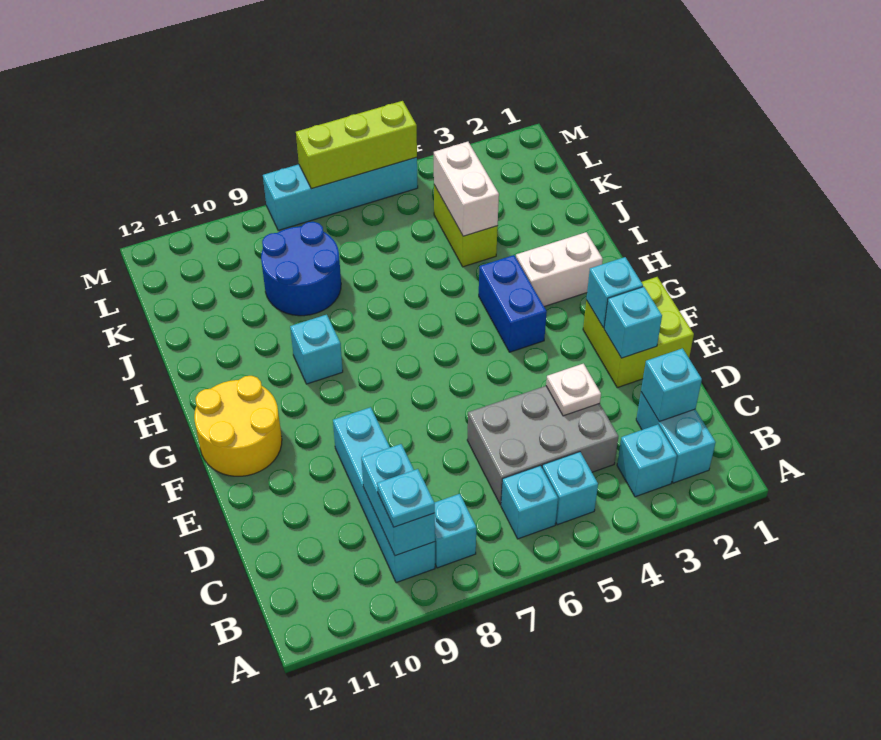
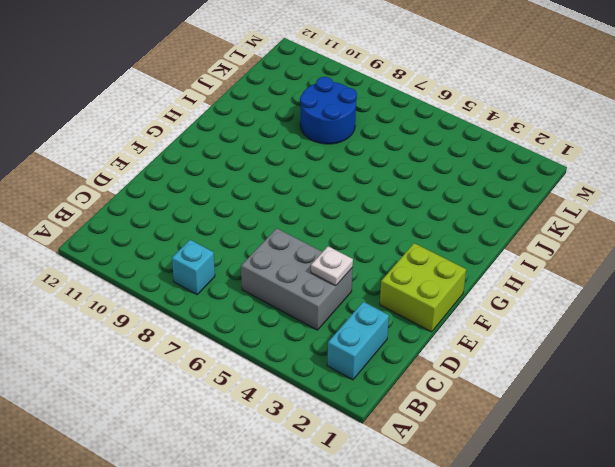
none -> cyan 1x1 brick [617,424,677,497]
none -> cyan 1x1 brick [542,452,598,525]
none -> cyan 1x1 brick [501,466,558,539]

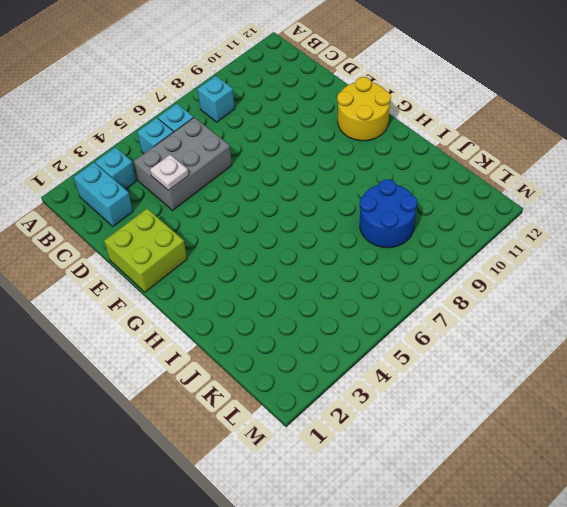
none -> cyan 1x4 brick [333,407,435,583]
none -> blue 1x2 brick [479,255,547,352]
none -> white 1x2 brick [516,232,603,307]

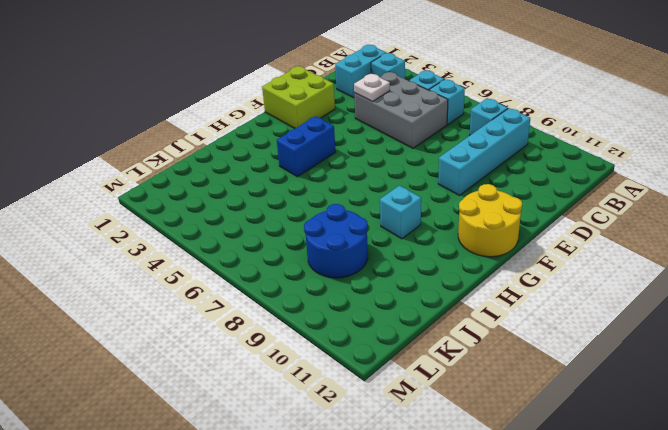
none -> white 1x2 brick [516,232,603,307]
none -> lime 1x2 brick [434,185,498,267]
none -> cyan 1x4 brick [263,157,418,230]

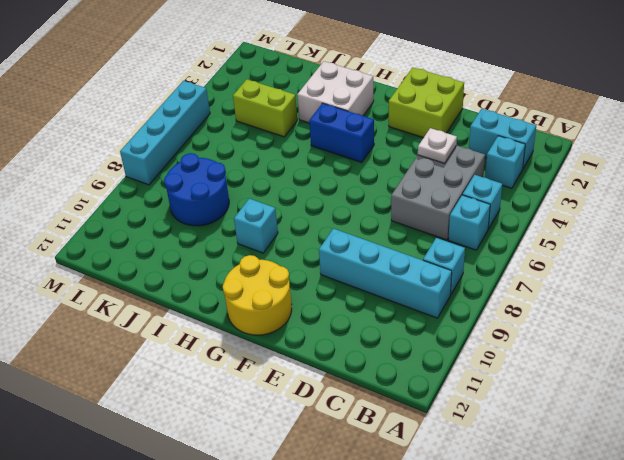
white 2x2 brick [297,61,374,123] -> white 1x2 brick [516,232,603,307]
none -> cyan 1x2 brick [361,444,435,556]
none -> cyan 1x1 brick [641,348,702,422]
none -> cyan 1x1 brick [604,287,662,358]

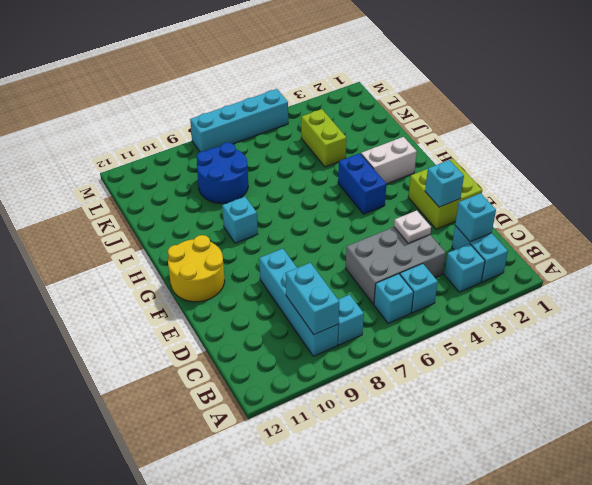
none -> cyan 1x1 brick [586,257,643,328]
none -> white 1x2 brick [434,142,499,236]
none -> lime 1x3 brick [296,101,417,189]

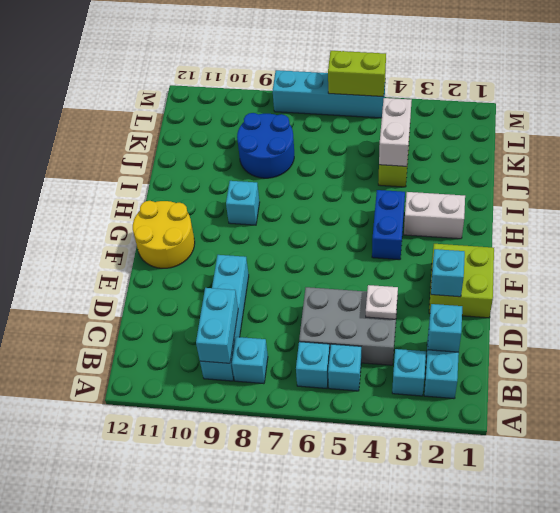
lime 1x2 brick [328,51,386,97] -> lime 1x3 brick [296,101,417,189]
none -> cyan 1x1 brick [586,257,643,328]
none -> cyan 1x1 plate [377,469,435,527]

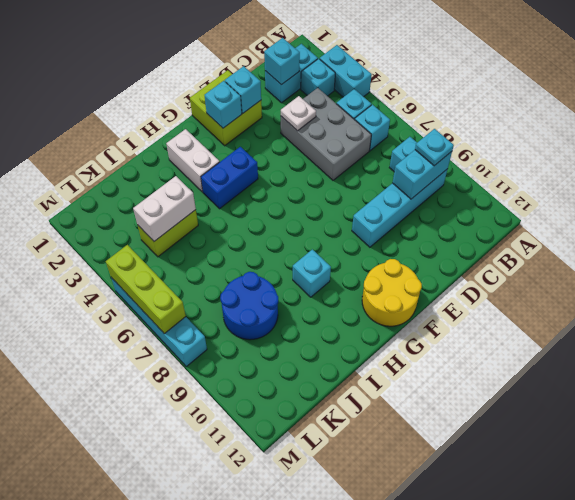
cyan 1x2 brick [320,45,372,97] -> none

